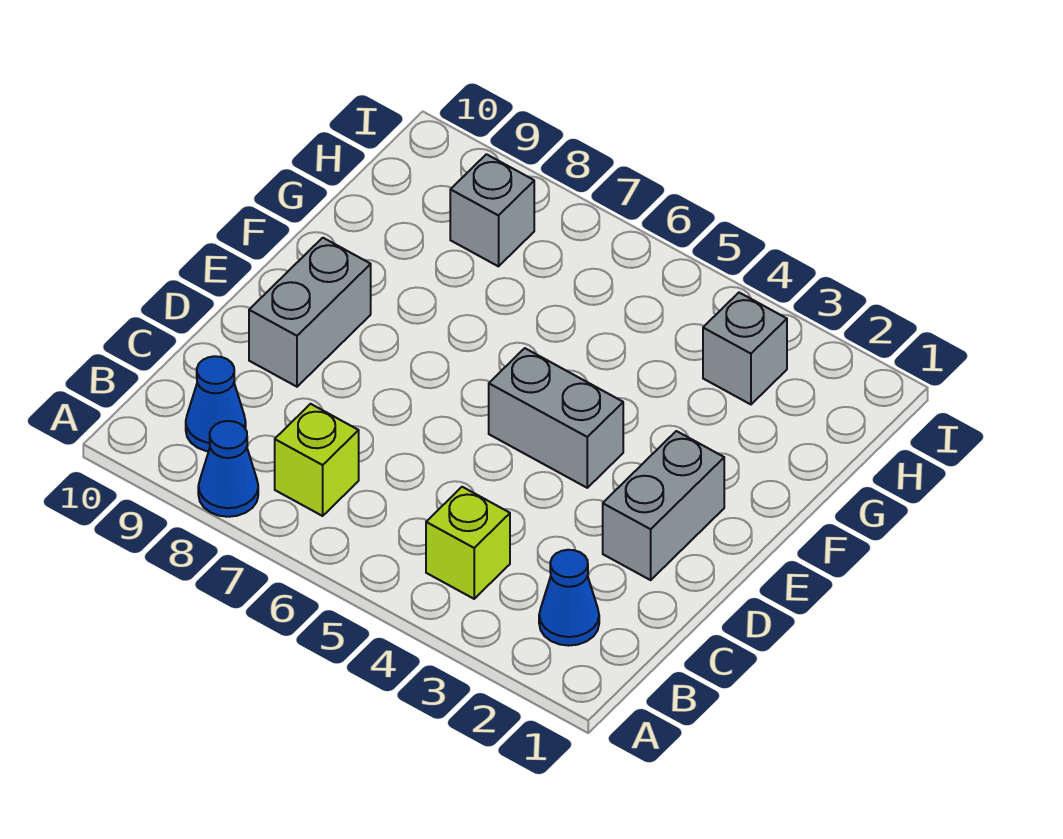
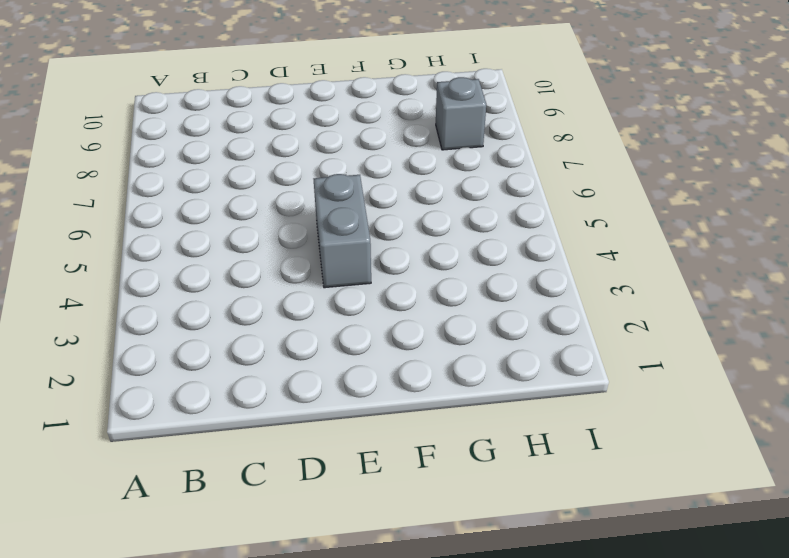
none -> blue 1x1 cone [198,421,258,517]
none -> blue 1x1 cone [539,550,599,646]

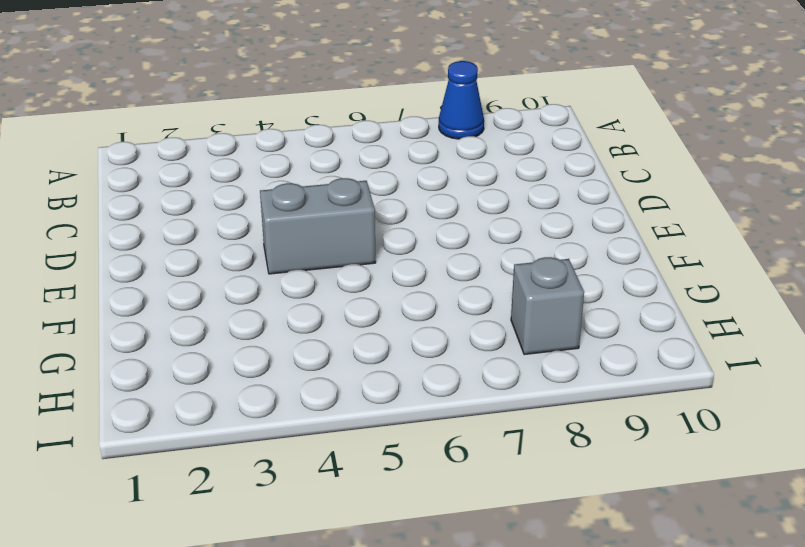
none -> blue 1x1 cone [539,550,599,646]
none -> lime 1x1 brick [426,487,510,599]

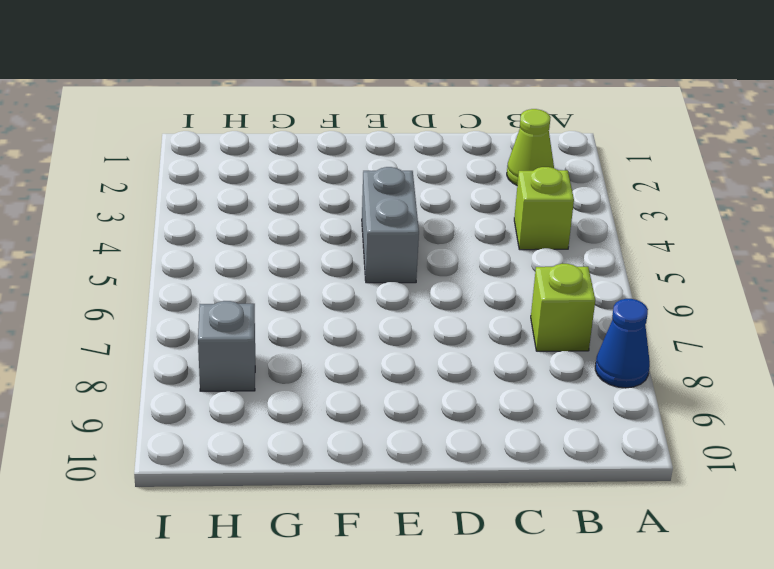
lime 1x1 cone [507,109,554,185] -> blue 1x1 cone [539,550,599,646]
none -> blue 1x1 cone [186,356,246,451]
none -> grey 1x2 brick [603,431,724,580]

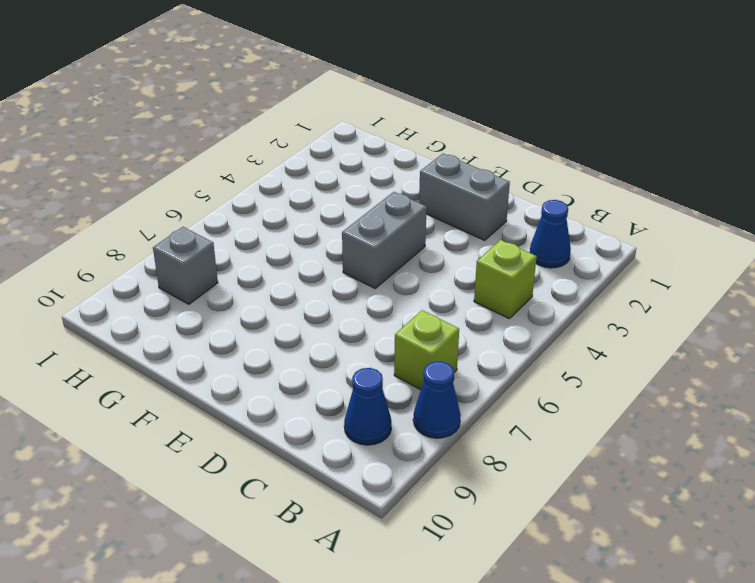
none -> grey 1x2 brick [249,238,371,387]
none -> grey 1x1 brick [703,293,787,404]

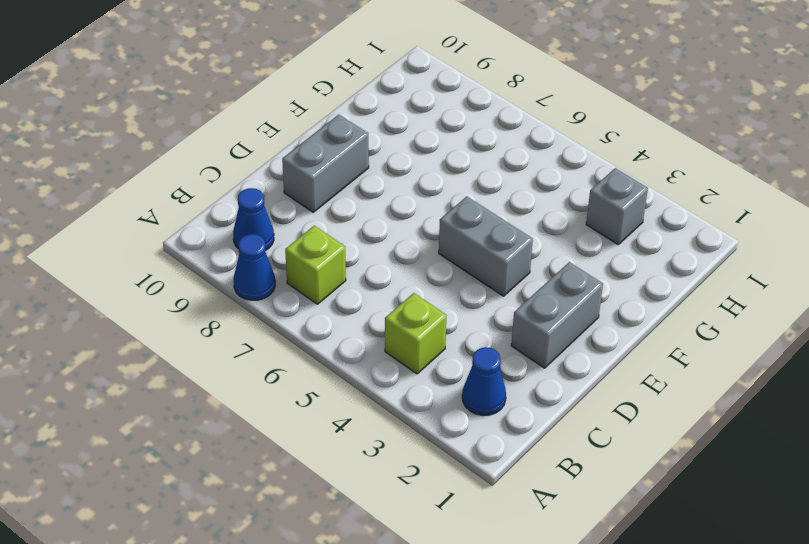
none -> grey 1x1 brick [450,154,534,266]

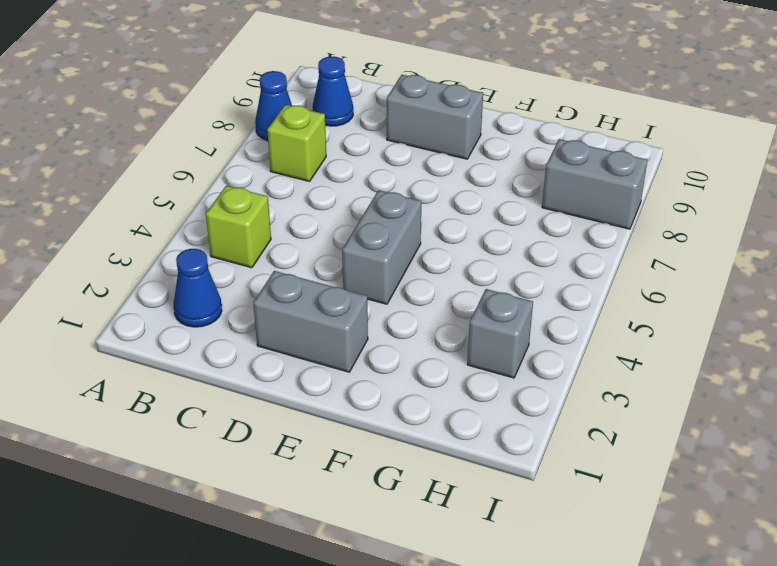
grey 1x2 brick [542,139,647,229] -> grey 1x1 brick [450,154,534,266]

